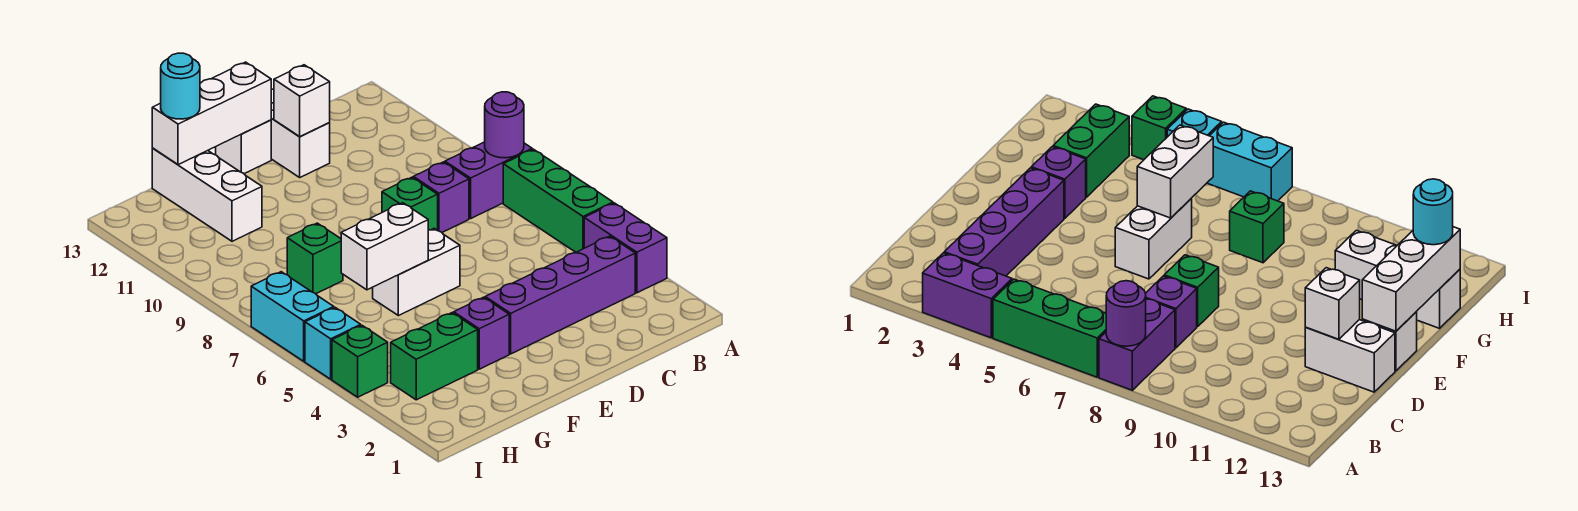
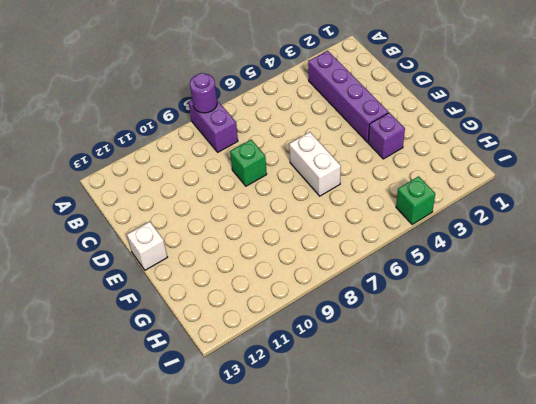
none -> purple 1x2 brick [584,203,667,293]
none -> green 1x3 brick [503,149,613,252]
none -> purple 1x1 brick [413,162,469,232]

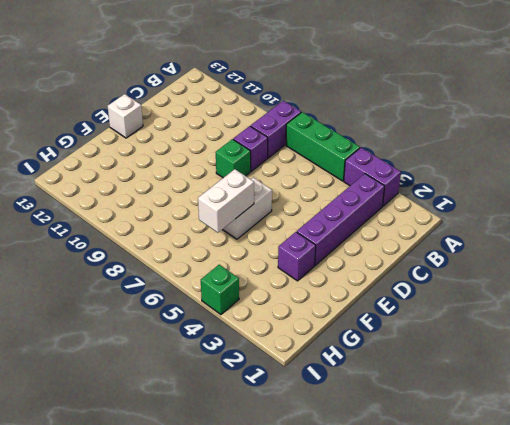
none -> white 1x2 brick [271,89,330,177]
none -> green 1x2 brick [391,313,478,400]
none -> green 1x1 brick [287,223,343,294]

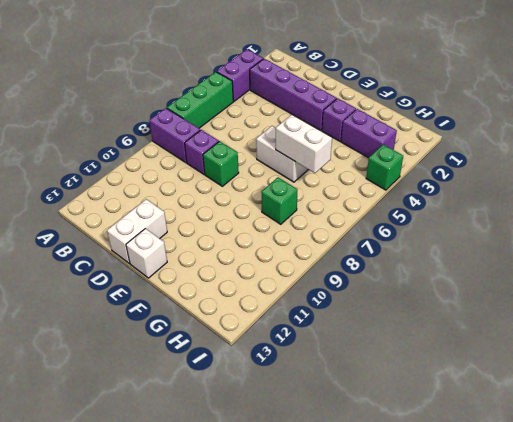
purple 1x2 brick [341,109,397,158] -> green 1x2 brick [391,313,478,400]
none -> white 1x3 brick [152,148,262,241]
none -> cyan 1x1 brick [305,308,361,379]
none -> cyan 1x2 brick [251,272,334,361]

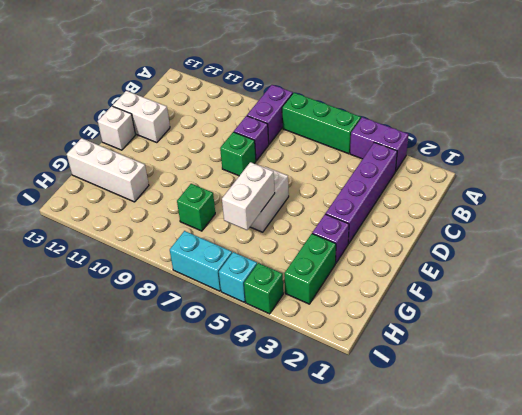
none -> purple 1x1 round brick [485,92,524,158]
none -> white 1x1 brick [274,65,330,136]
none -> white 1x3 brick [152,62,271,165]

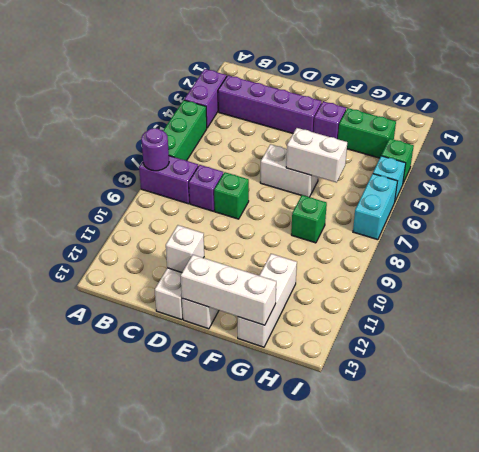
none -> cyan 1x1 round brick [161,53,200,119]

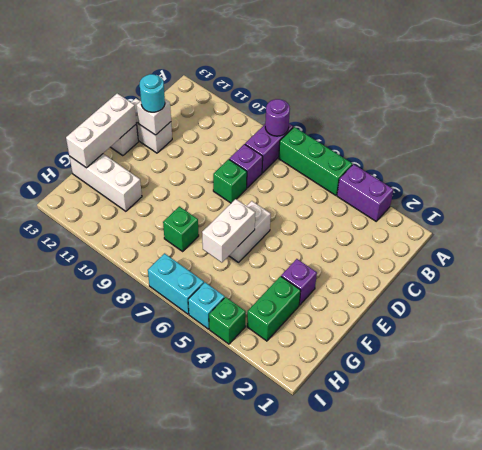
cyan 1x1 round brick [140,74,165,112] -> cyan 1x1 round brick moved to [161,53,200,119]
none -> purple 1x4 brick [485,236,635,354]

